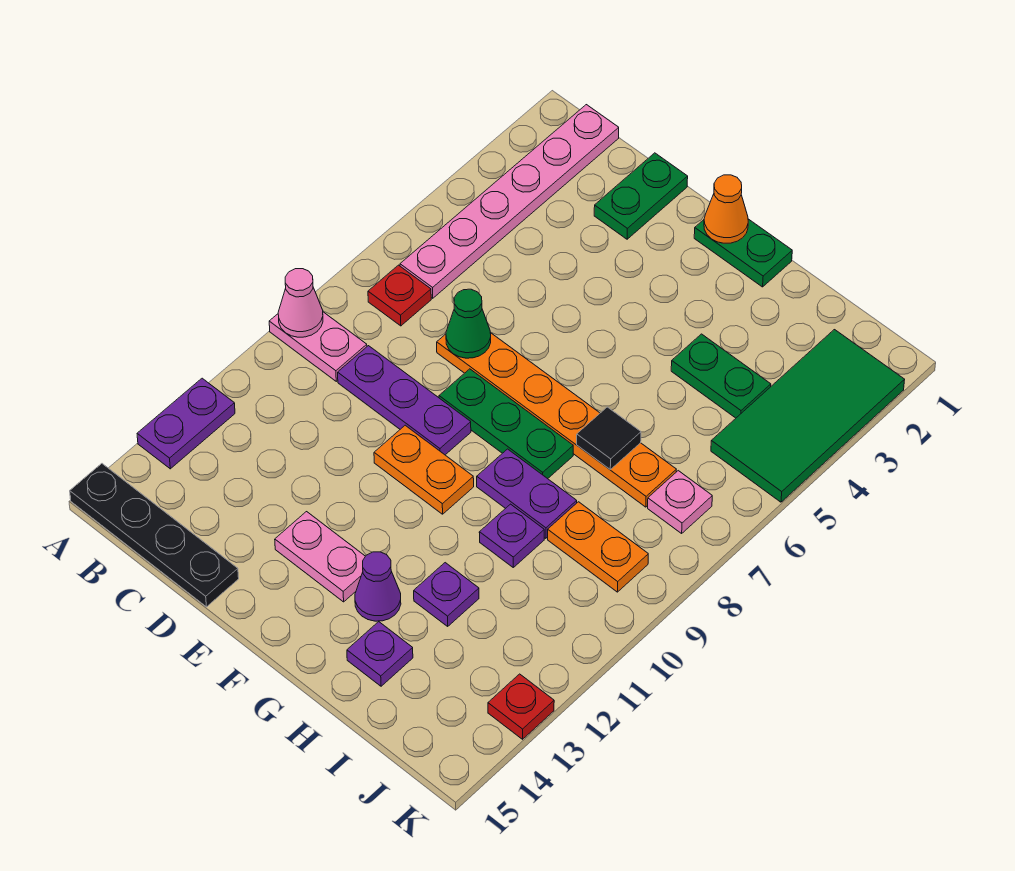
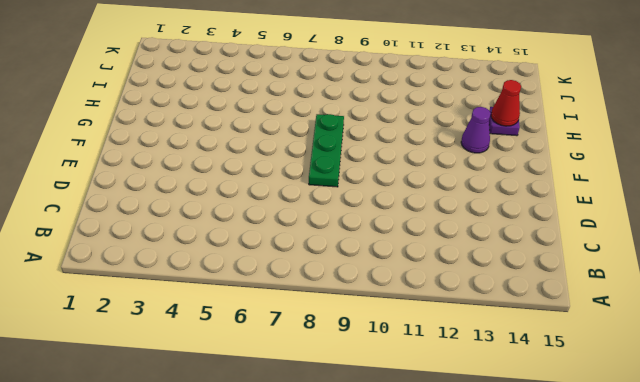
red 1x1 cone [491,80,521,126] -> none
none -> pink 1x2 plate [269,312,367,381]
none -> purple 1x2 plate [137,378,235,469]
none -> black 1x4 plate [70,464,239,607]

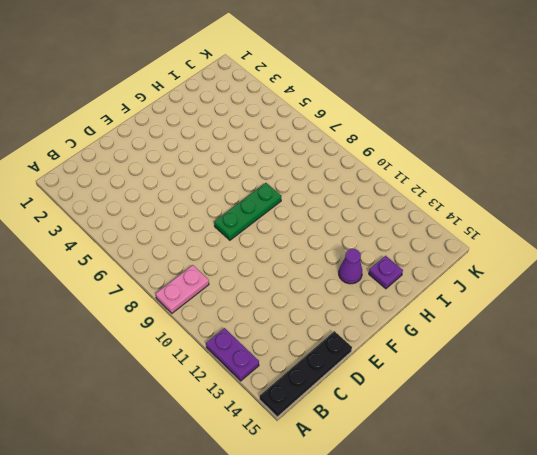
none -> pink 1x6 plate [400,105,619,298]
none -> red 1x1 plate [368,265,431,326]
none -> purple 1x3 plate [338,346,471,455]

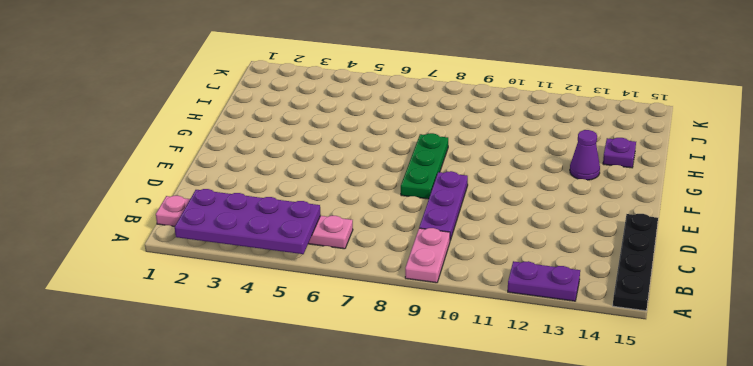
purple 2x4 plate [175,189,321,254] -> none
none -> red 1x1 plate [368,265,431,326]
none -> green 1x2 plate [594,153,688,239]
none -> orange 1x6 plate [437,333,676,507]

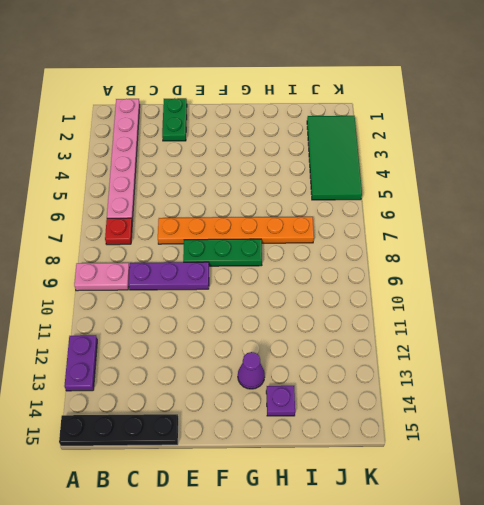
none -> orange 1x2 plate [374,425,474,514]
none -> pink 1x2 plate [275,512,365,602]
none -> green 1x2 plate [694,219,792,287]

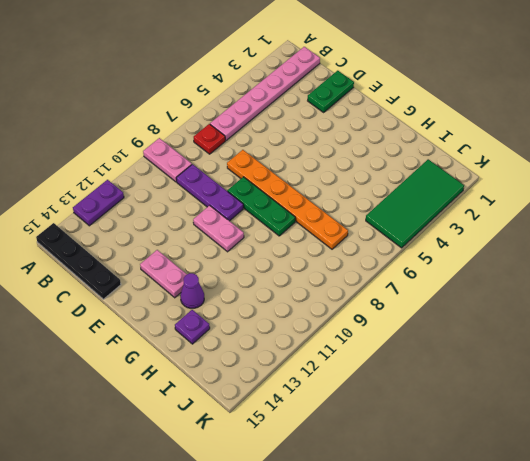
pink 1x2 plate [193,205,244,252] -> orange 1x2 plate [374,425,474,514]
none -> green 1x2 plate [694,219,792,287]
none -> purple 1x2 plate [477,449,577,538]
none -> green 1x2 plate [671,334,771,418]

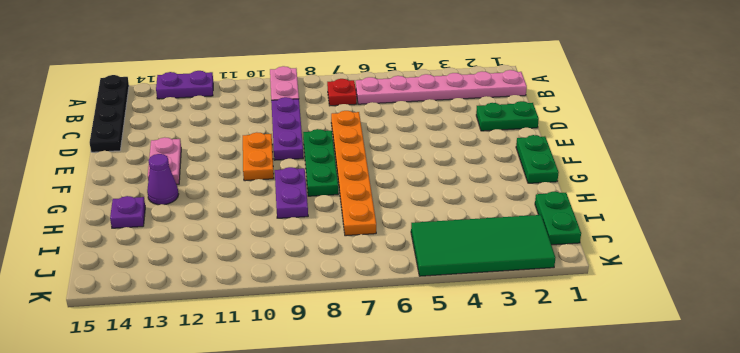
green 1x2 plate [535,192,581,245] -> green 1x2 plate moved to [671,334,771,418]
none -> purple 1x1 plate [479,504,544,567]
none -> purple 1x1 plate [414,563,479,626]
none -> orange 1x2 plate [548,502,648,592]

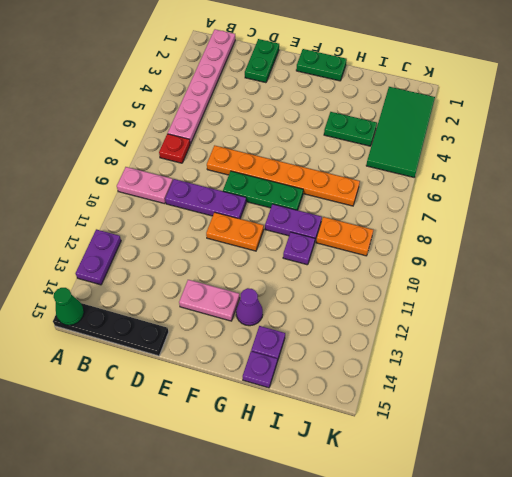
green 1x1 cone [54,288,84,325] -> green 1x1 cone moved to [446,289,491,358]
purple 1x1 plate [243,351,277,388] -> purple 1x1 plate moved to [414,563,479,626]
none -> pink 1x1 plate [648,471,712,533]
none -> red 1x1 plate [488,674,554,739]
none -> pink 1x1 cone [278,269,323,337]

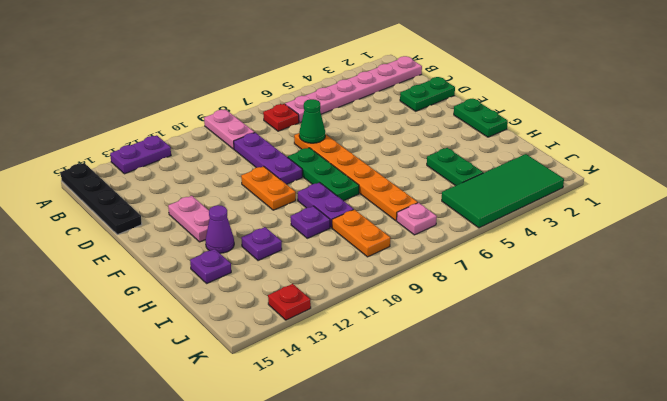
none -> pink 1x1 cone [278,269,323,337]
none -> orange 1x1 cone [704,175,748,243]
none -> black 1x1 tile [577,407,641,469]

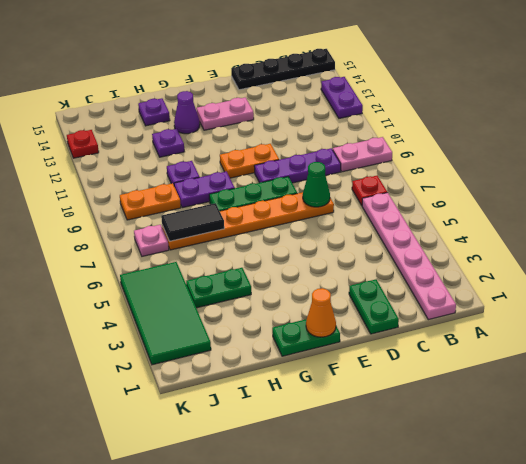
black 1x2 tile [161,203,224,241] -> black 1x1 tile [577,407,641,469]
none -> pink 1x1 cone [278,269,323,337]

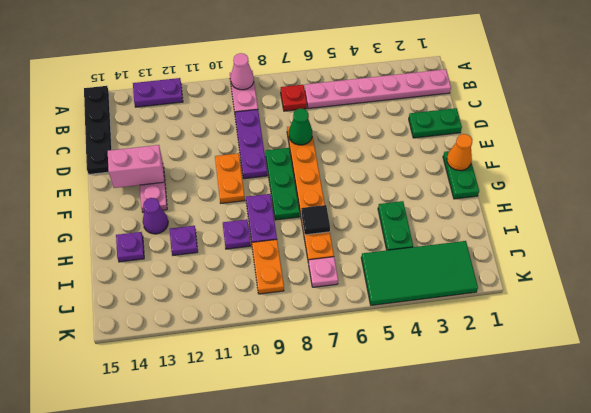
pink 1x2 brick [108,145,164,188] -> none
none -> red 1x1 plate [488,674,554,739]

